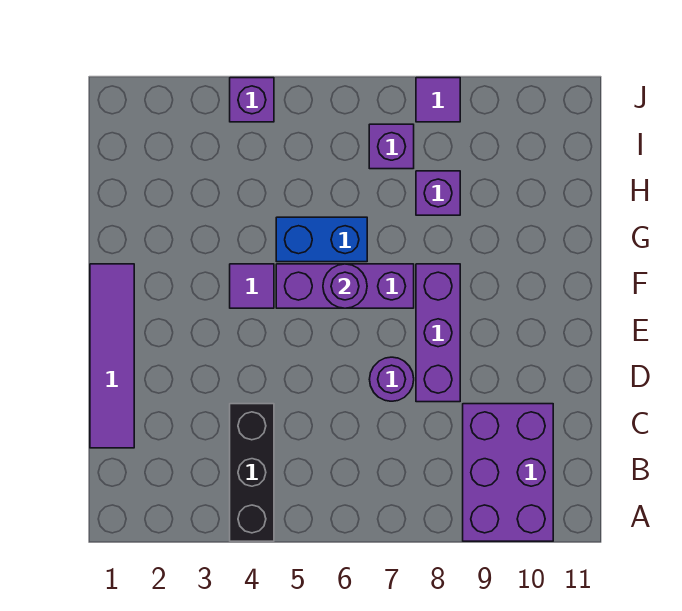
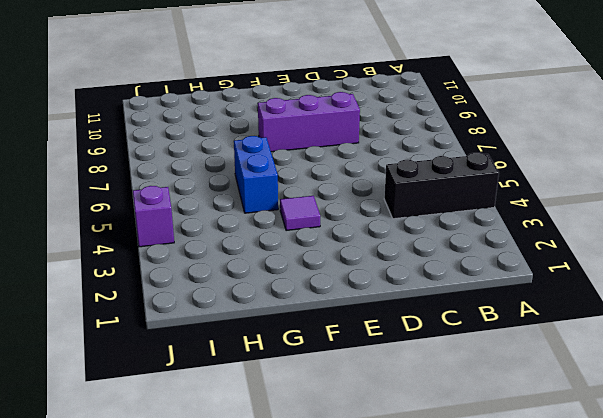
none -> purple 2x3 brick [463,404,553,541]
none -> purple 1x4 tile [90,264,134,448]
none -> purple 1x1 round brick [369,357,414,401]

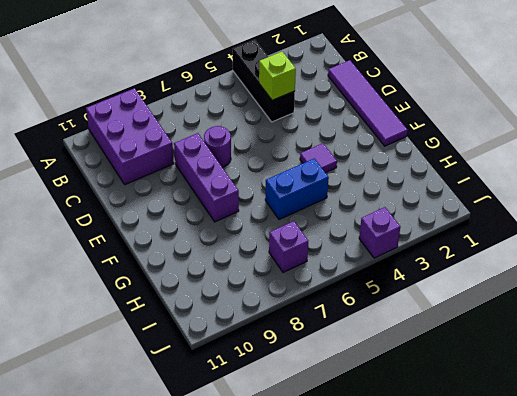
lime 1x1 brick [259,52,296,100] -> none
none -> purple 1x3 brick [276,264,414,308]
none -> purple 1x1 brick [416,171,460,215]
none -> purple 1x1 tile [416,78,460,122]

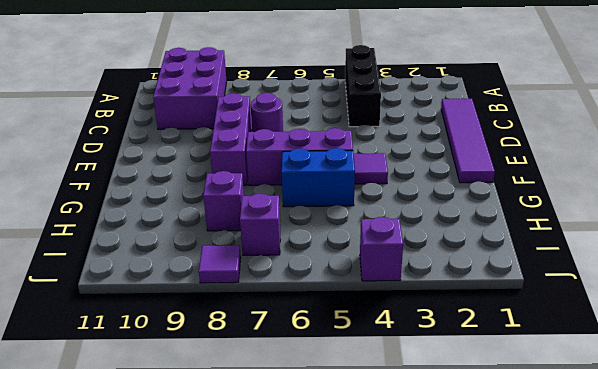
none -> purple 1x1 round brick [323,264,367,308]

